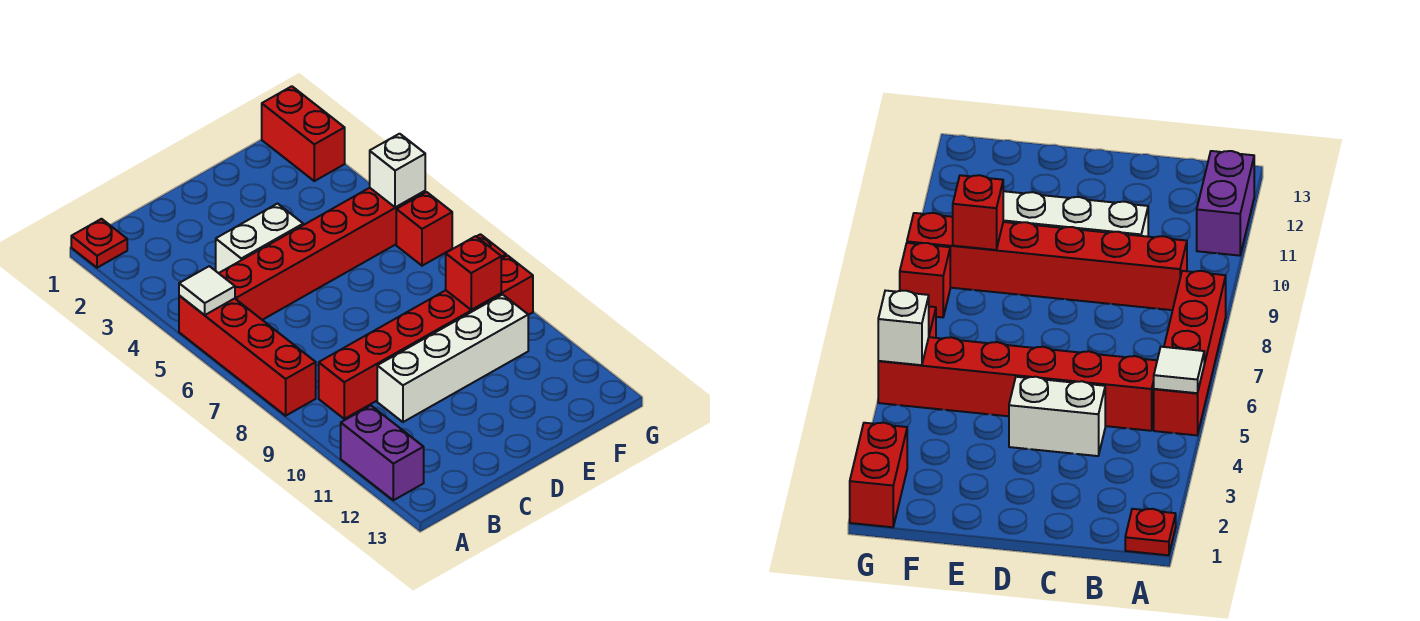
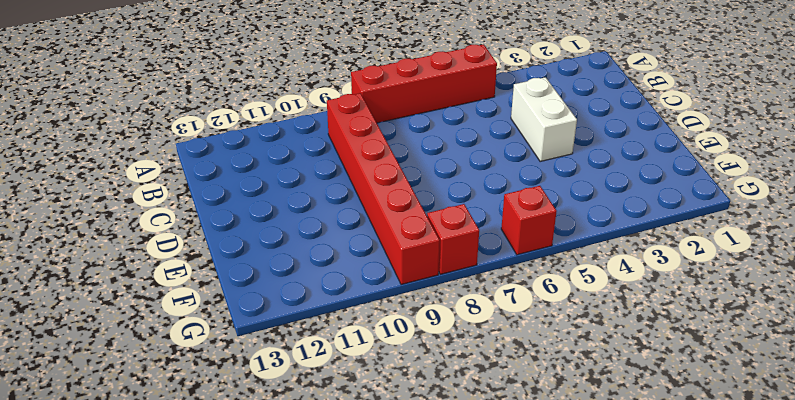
none -> red 1x1 plate [71,219,127,268]
none -> purple 1x2 brick [341,406,424,500]
none -> red 1x6 brick [219,188,425,320]

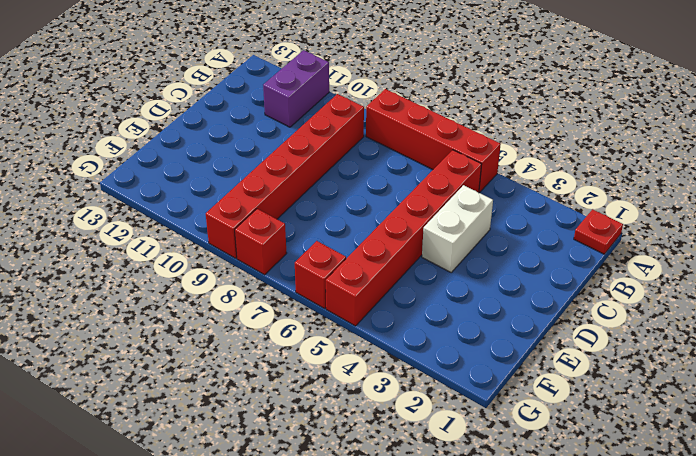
purple 1x2 brick [263,50,329,127] -> purple 1x2 brick turned to [341,406,424,500]
none -> white 1x4 brick [377,295,528,422]
none -> red 1x2 brick [262,86,345,181]
none -> white 1x1 tile [179,266,235,315]

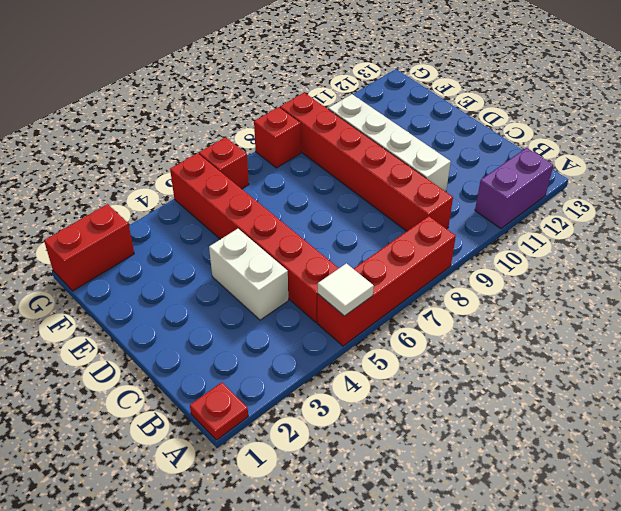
none -> red 1x1 brick [446,236,501,310]
none -> white 1x1 brick [370,134,425,208]

